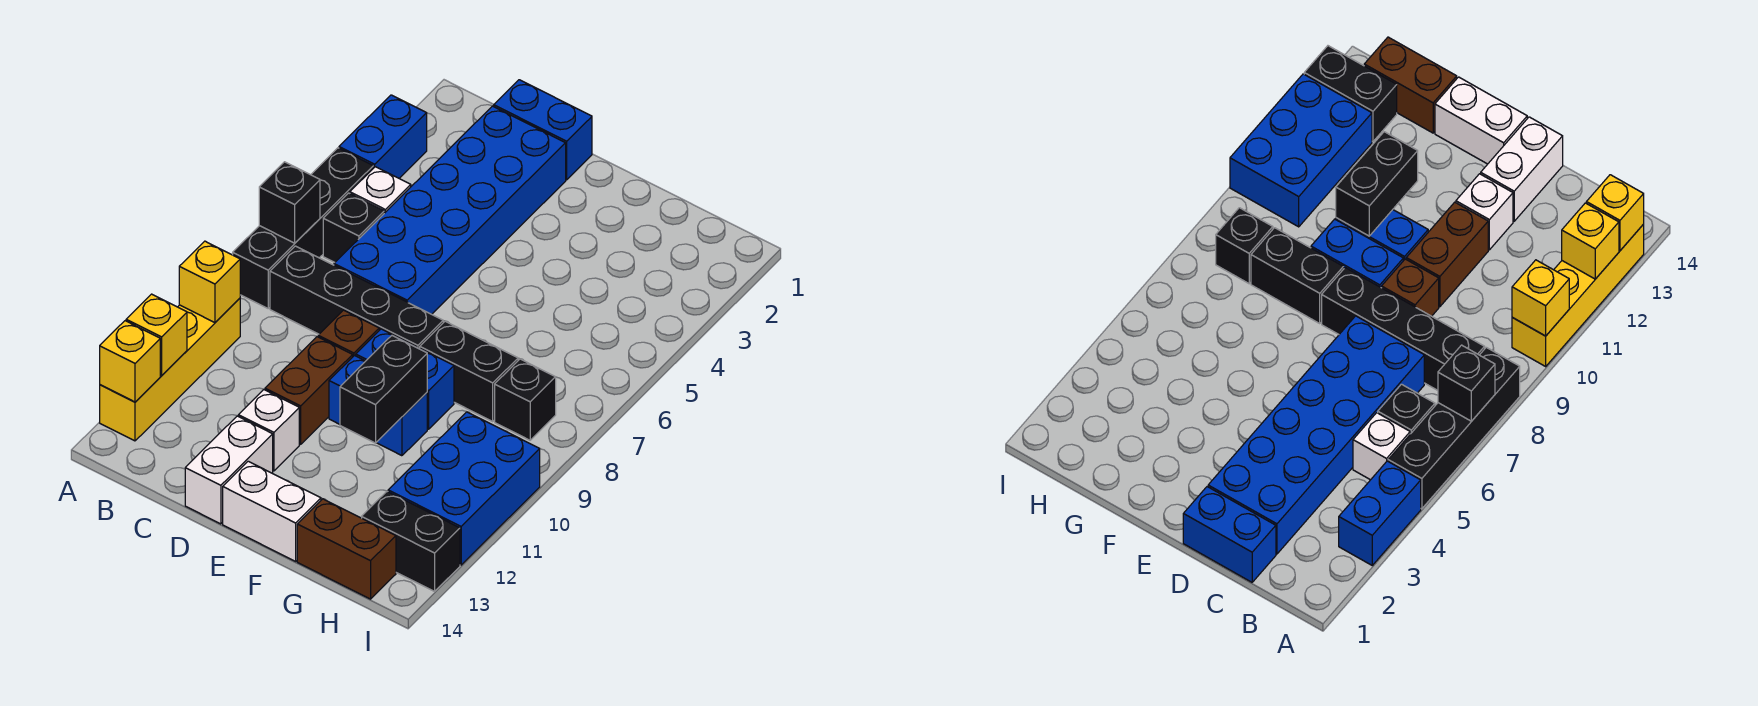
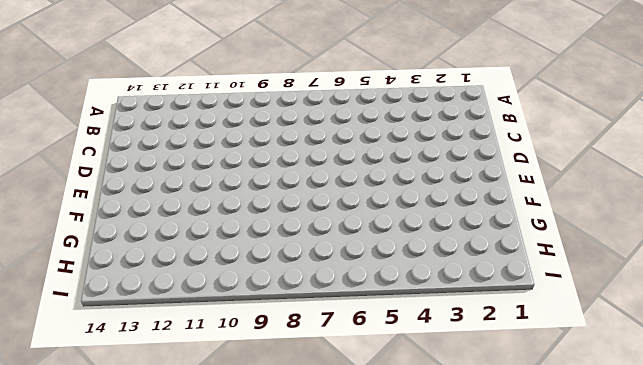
none -> blue 1x2 brick [339,95,427,178]
none -> black 1x4 brick [233,148,373,308]
none -> yellow 1x4 brick [100,298,240,441]

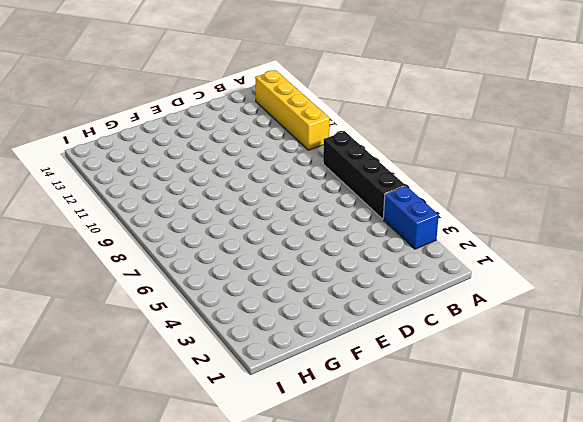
none -> white 1x1 brick [350,167,411,213]
none -> black 1x1 brick [323,193,384,262]
none -> black 1x4 brick [270,246,443,348]

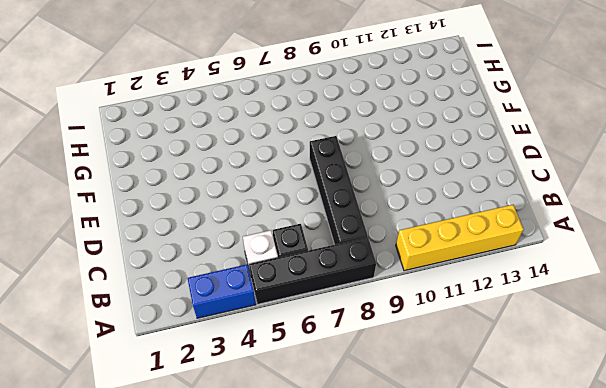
none -> blue 1x2 brick [494,80,592,180]
none -> blue 2x6 brick [334,106,566,314]
none -> brown 1x1 brick [318,310,379,356]

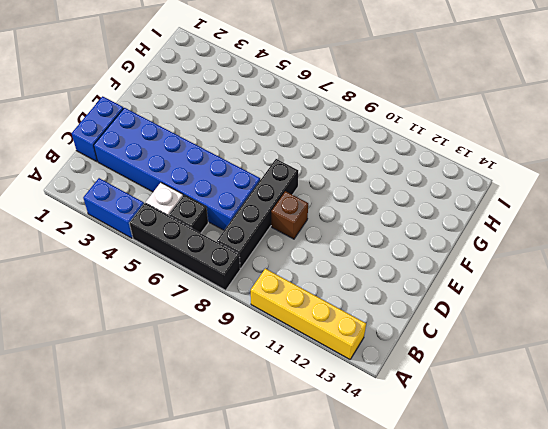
none -> brown 1x2 brick [265,337,353,444]
none -> white 1x1 brick [238,390,299,471]
none -> white 1x2 brick [185,416,273,524]

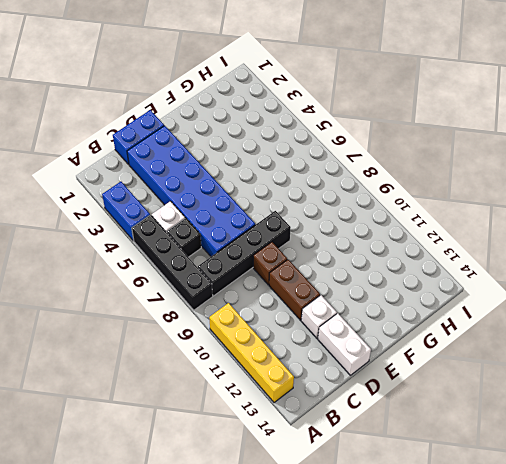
none -> blue 1x2 brick [356,329,454,429]
none -> blue 1x2 brick [329,356,427,456]
none -> white 1x2 brick [223,461,321,561]

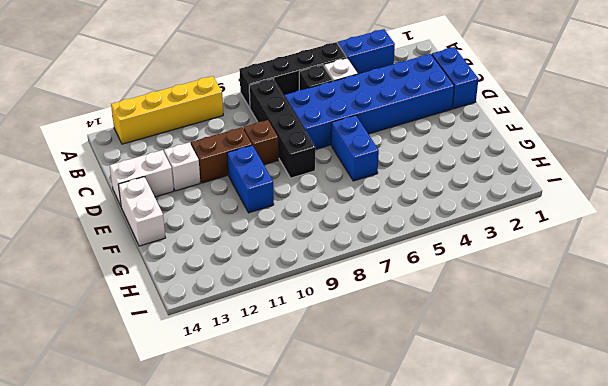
blue 1x2 brick [331,115,379,181] -> blue 1x2 brick moved to [356,329,454,429]
none -> black 1x2 brick [420,321,518,421]
none -> brown 1x2 brick [297,499,396,599]
none -> black 1x1 brick [495,359,556,440]

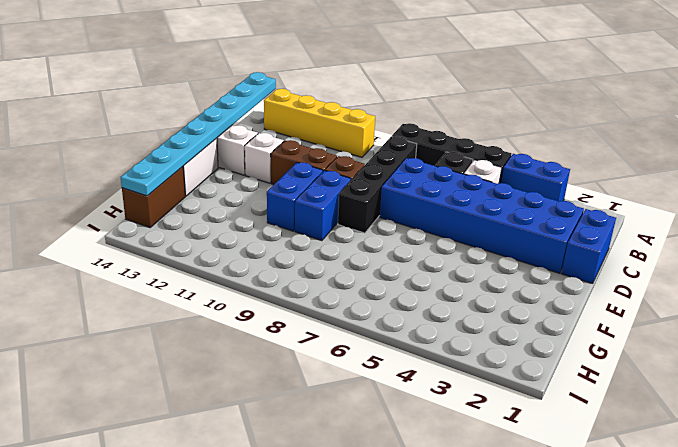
cyan 1x8 plate [121,72,276,196] -> none
none -> black 1x2 brick [420,321,518,421]
none -> black 1x1 brick [495,359,556,440]
none -> blue 2x3 brick [388,412,540,565]

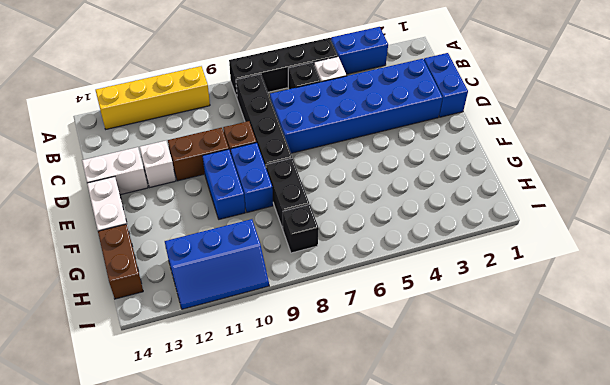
blue 2x3 slope [165,219,269,309] -> blue 2x3 brick [388,412,540,565]
none -> black 1x2 brick [362,491,460,591]
none -> black 1x1 brick [259,162,320,243]
none -> yellow 1x1 brick [179,241,240,323]

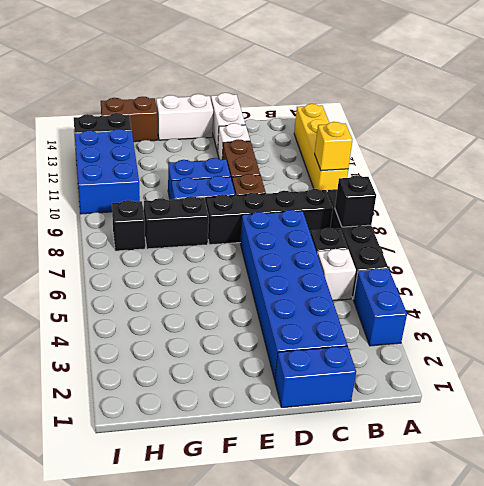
none -> yellow 1x1 brick [126,294,187,375]
none -> yellow 1x1 brick [100,321,160,402]
none -> black 1x2 brick [340,336,427,443]

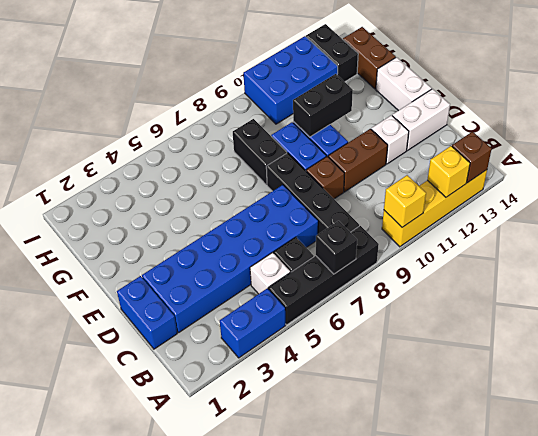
brown 1x1 brick [452,132,492,183] -> yellow 1x1 brick [100,321,160,402]
none -> black 1x1 brick [495,359,556,440]

